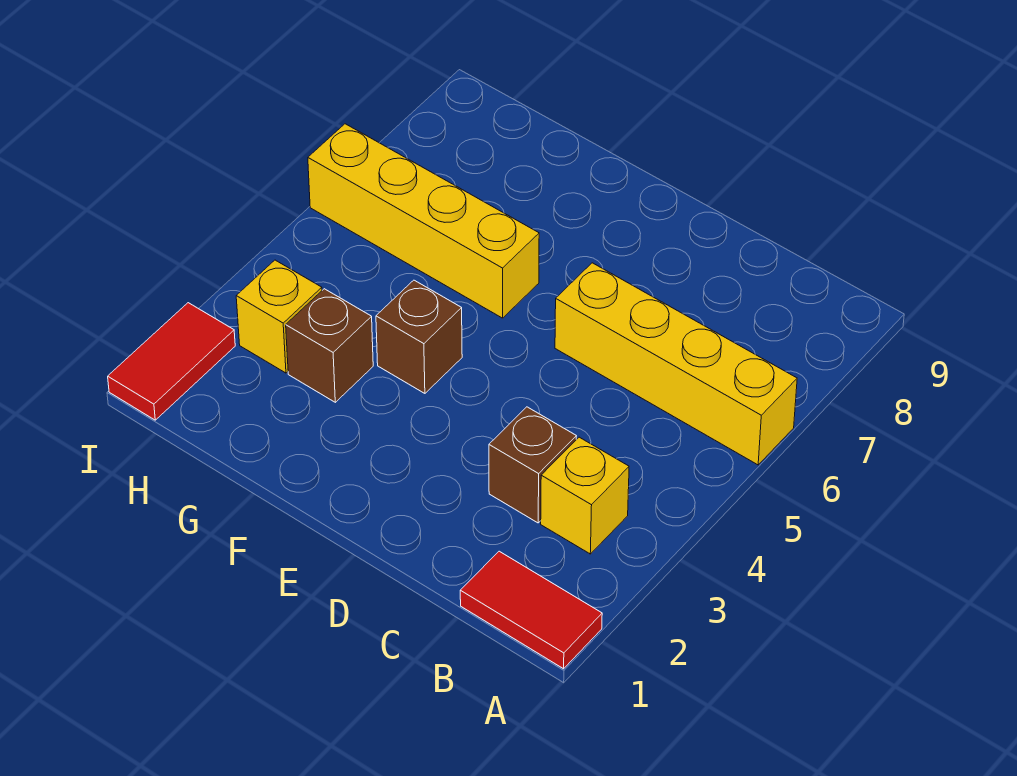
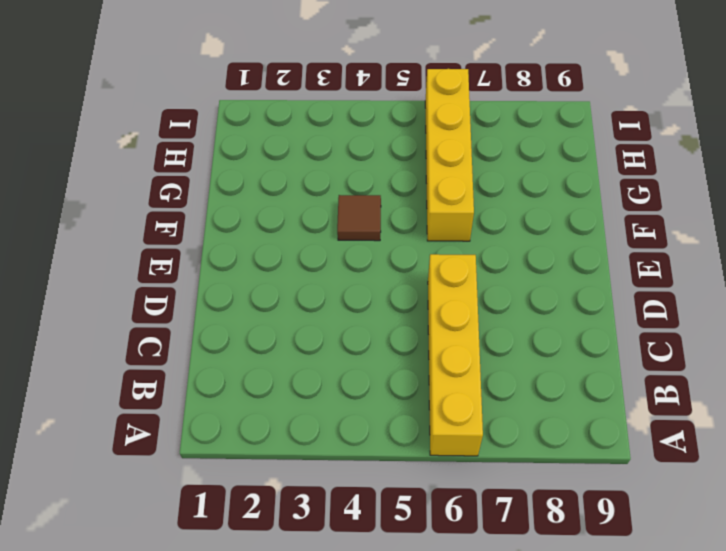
brown 1x1 tile [337,195,381,241] -> brown 1x1 brick [376,280,462,393]
none -> red 1x2 tile [460,551,602,669]
none -> yellow 1x1 brick [541,437,629,554]

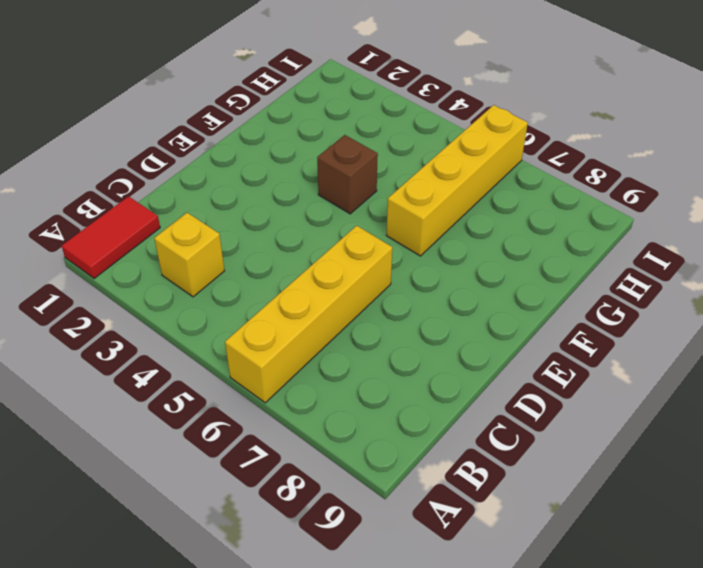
none -> brown 1x1 brick [489,407,576,523]
none -> brown 1x1 brick [286,289,373,402]

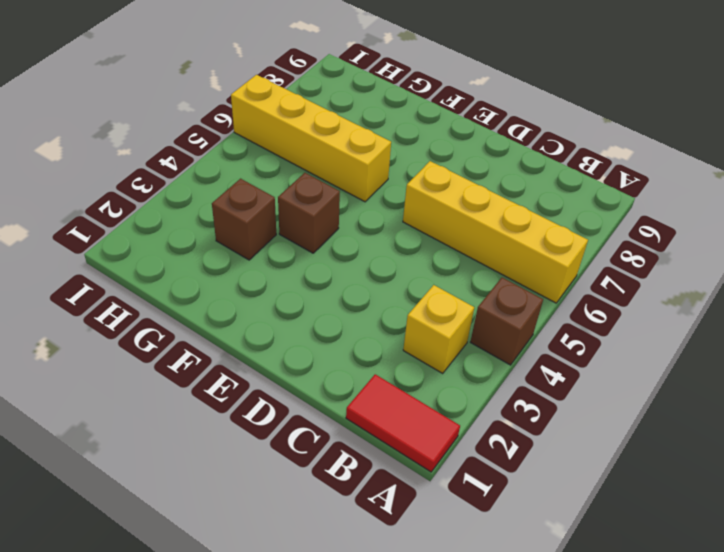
brown 1x1 brick [471,278,543,365] -> brown 1x1 brick moved to [489,407,576,523]
none -> yellow 1x1 brick [236,260,322,373]
none -> red 1x2 tile [108,303,235,420]

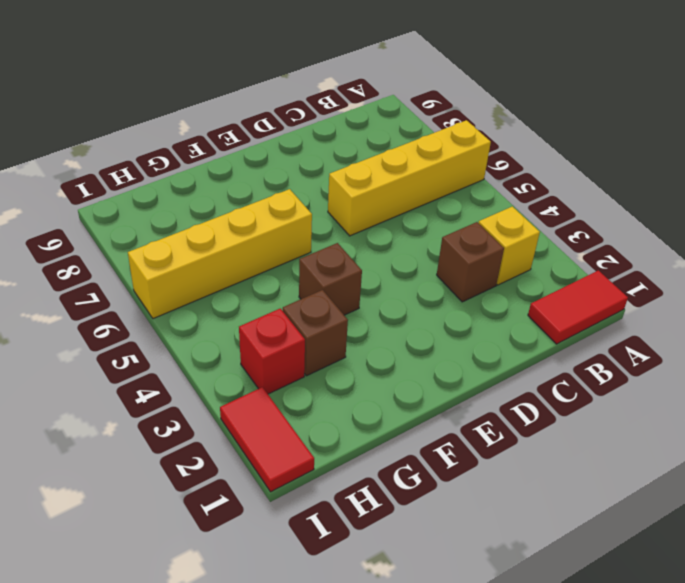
red 1x1 brick [239,308,305,394] -> yellow 1x1 brick [236,260,322,373]

